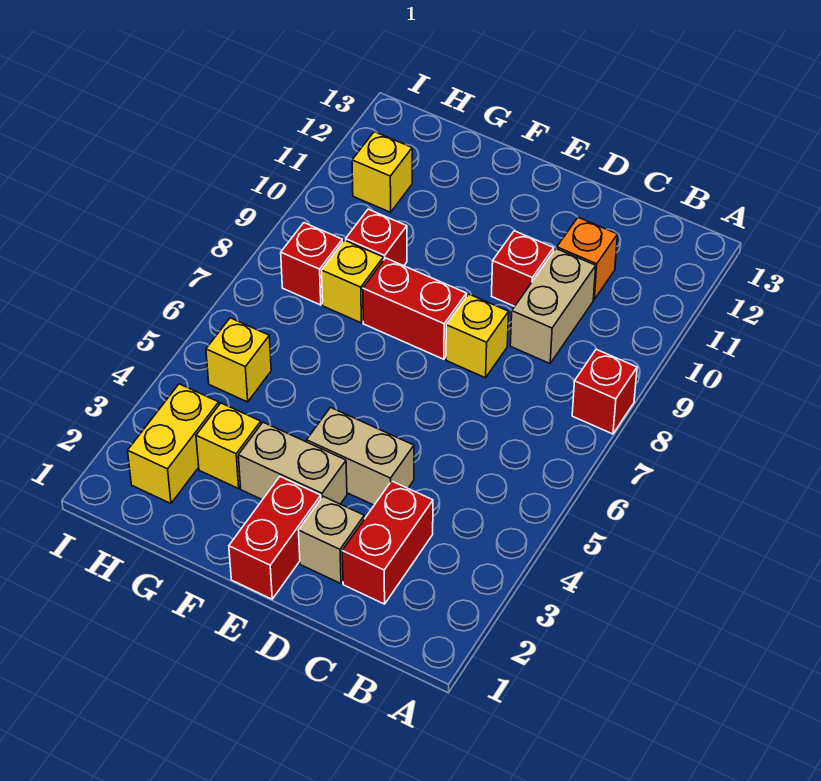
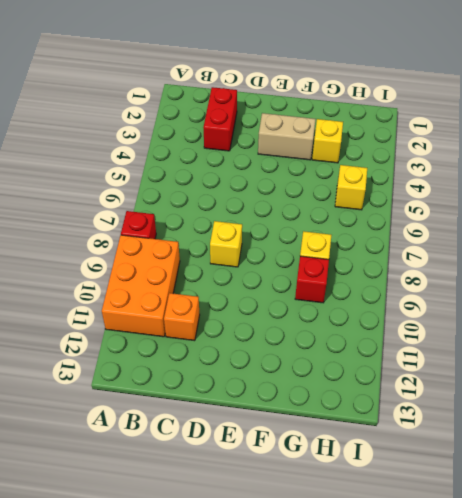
orange 2x3 brick [102,235,180,337] -> none
none -> tan 1x2 brick [510,249,596,363]
none -> tan 1x1 brick [298,496,364,584]
none -> tan 1x2 brick [307,408,414,505]

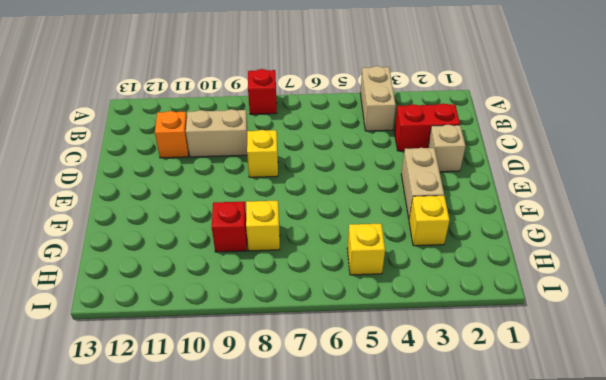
tan 1x2 brick [360,66,396,131] -> tan 1x2 brick moved to [307,408,414,505]
none -> red 1x1 brick [492,231,554,306]
none -> red 1x2 brick [229,477,321,599]
none -> red 1x2 brick [363,258,467,359]

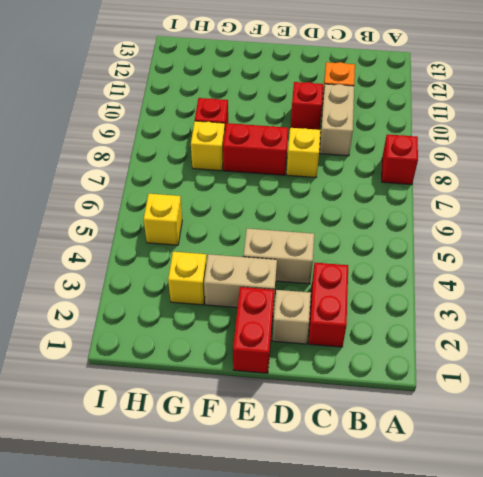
none -> yellow 1x2 brick [128,384,219,504]
none -> red 1x1 brick [281,223,343,305]
none -> yellow 1x1 brick [352,132,412,212]

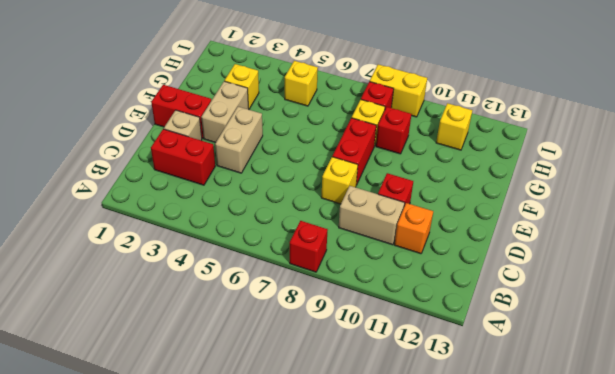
yellow 1x2 brick [370,64,427,117] -> yellow 1x2 brick moved to [128,384,219,504]

